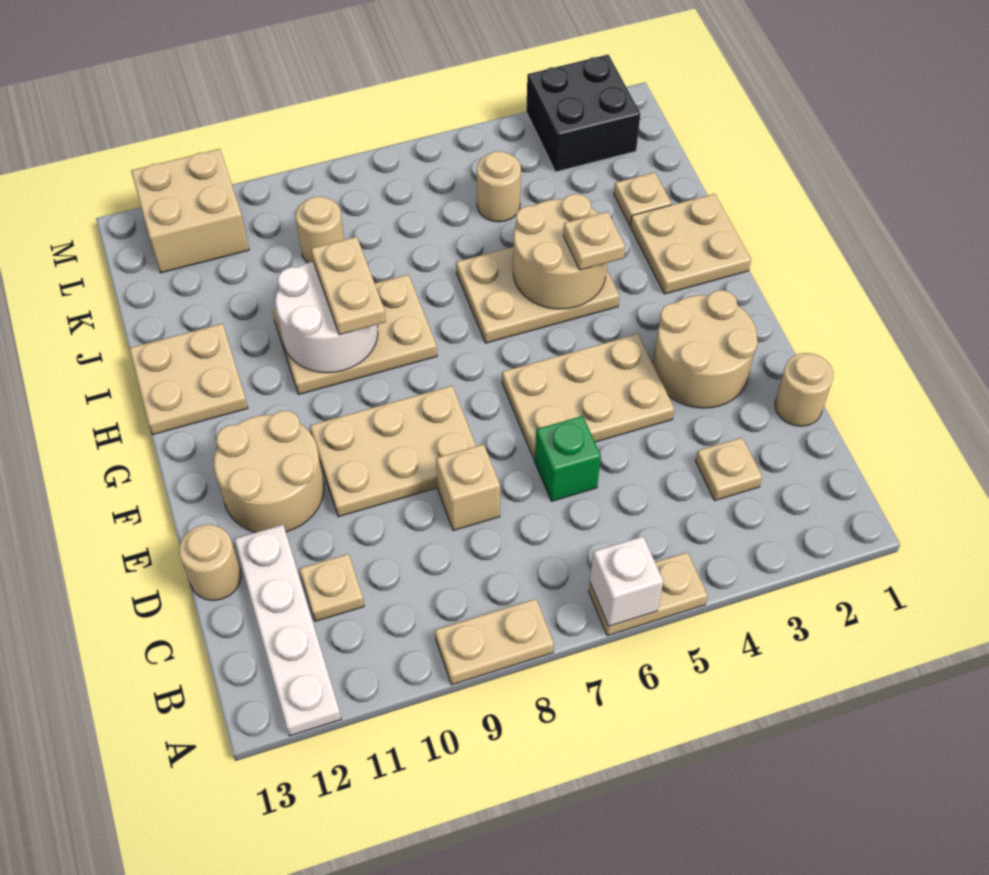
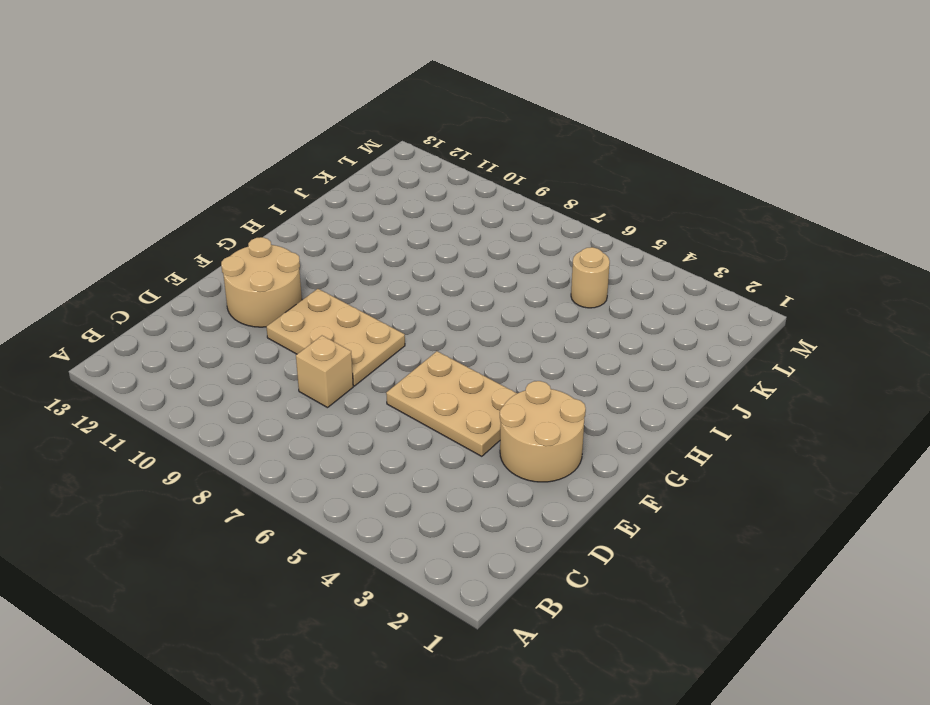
none -> tan 1x2 plate [589,552,708,636]
none -> tan 1x2 plate [435,599,554,685]
none -> white 1x4 plate [234,525,341,736]

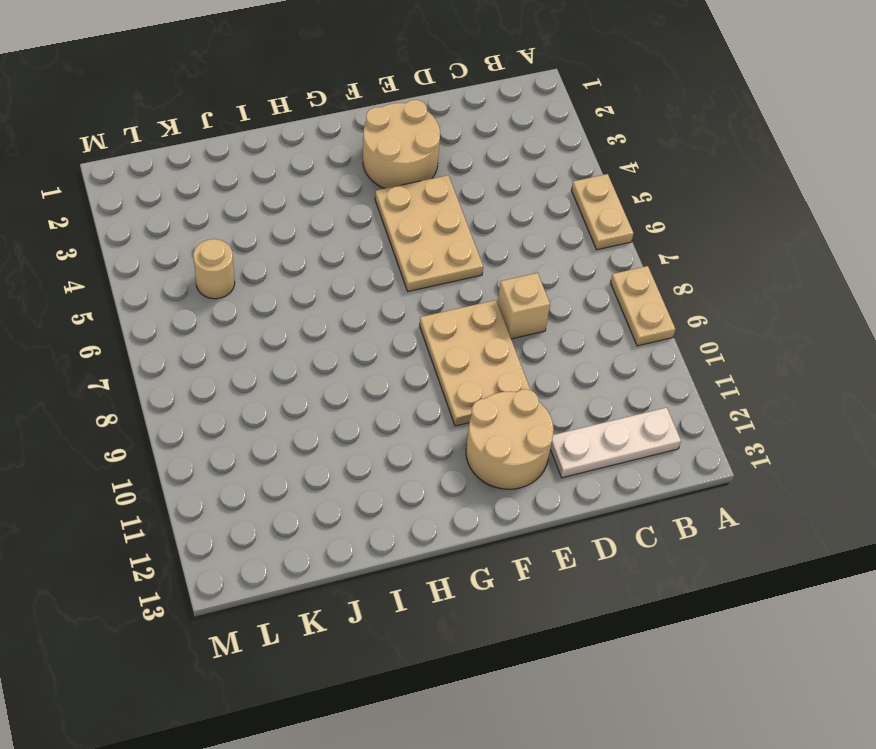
white 1x3 plate [550,408,681,478] -> white 1x4 plate [234,525,341,736]
none -> tan 1x1 plate [695,438,762,500]
none -> tan 1x1 plate [300,554,364,621]
none -> tan 1x1 round brick [775,353,833,426]

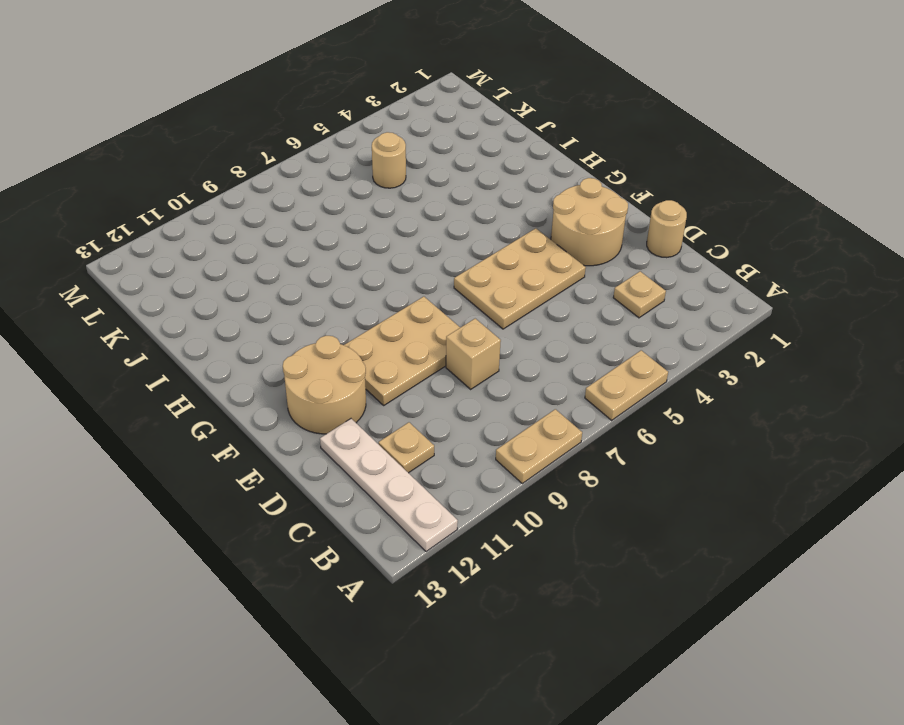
none -> green 1x1 brick [535,416,601,501]
none -> tan 1x1 round brick [179,525,241,601]
none -> tan 2x2 plate [630,194,751,294]

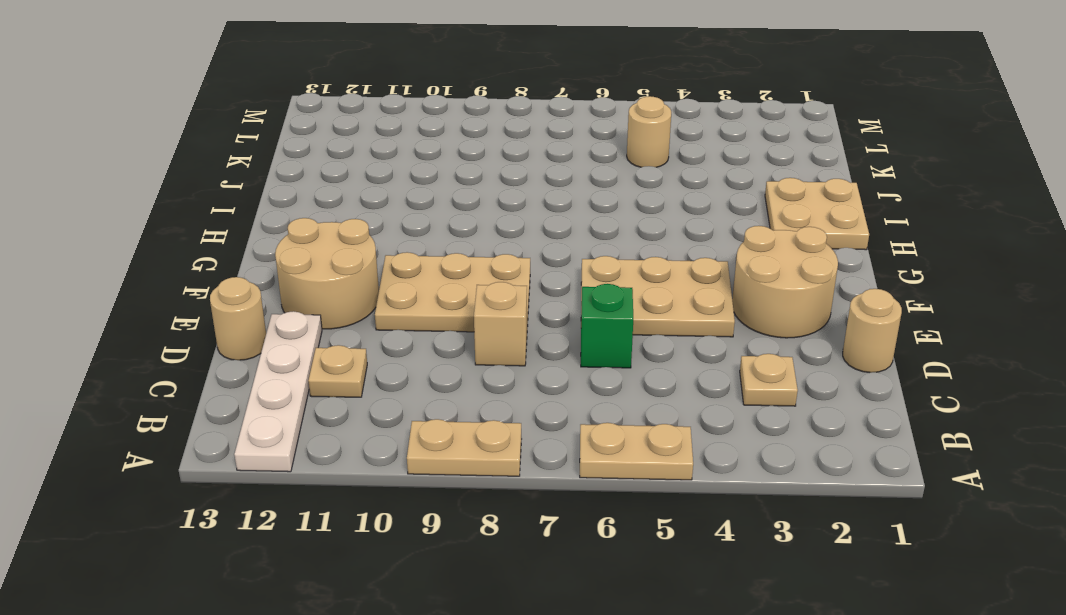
none -> tan 2x3 plate [456,247,619,343]
none -> tan 2x3 plate [273,274,437,394]
none -> tan 2x2 plate [129,323,248,434]

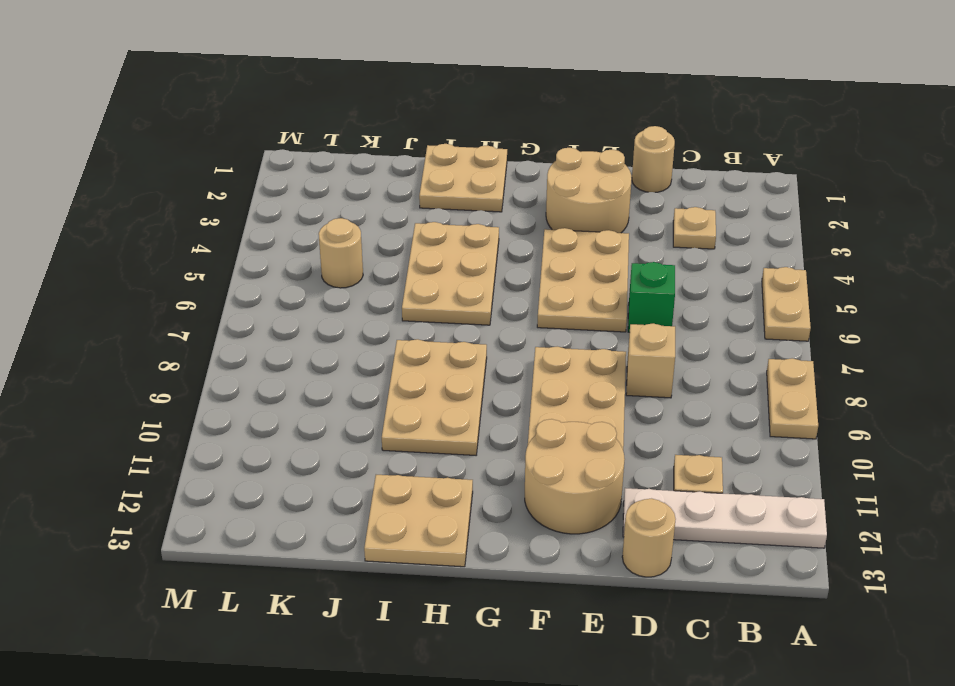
none -> tan 1x1 plate [614,172,672,225]
none -> tan 1x1 round brick [296,197,344,263]
none -> black 2x2 brick [526,55,640,172]

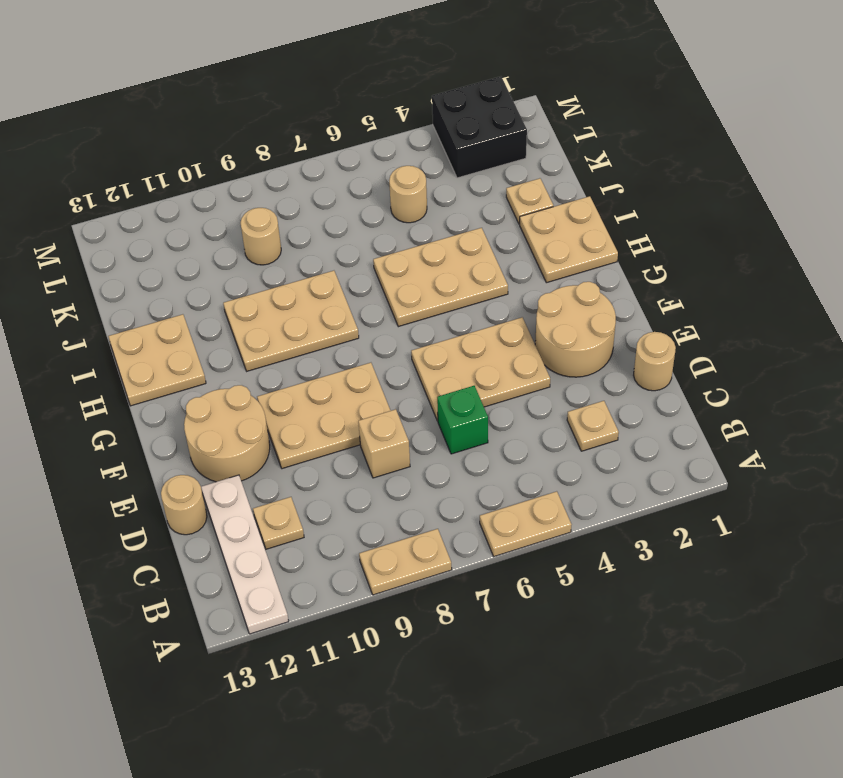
none -> tan 2x2 brick [131,149,249,273]
none -> white 1x1 brick [590,536,663,626]
none -> tan 2x2 round brick [513,194,607,309]

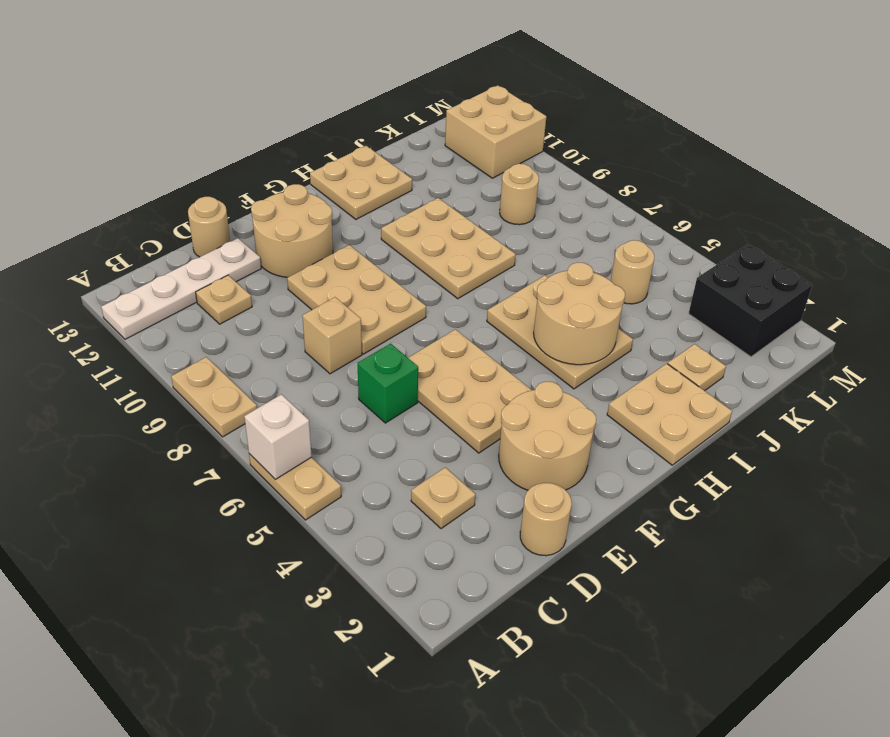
none -> white 2x2 round brick [275,261,378,373]
none -> tan 1x1 plate [563,212,625,270]
none -> tan 1x2 plate [311,237,386,335]

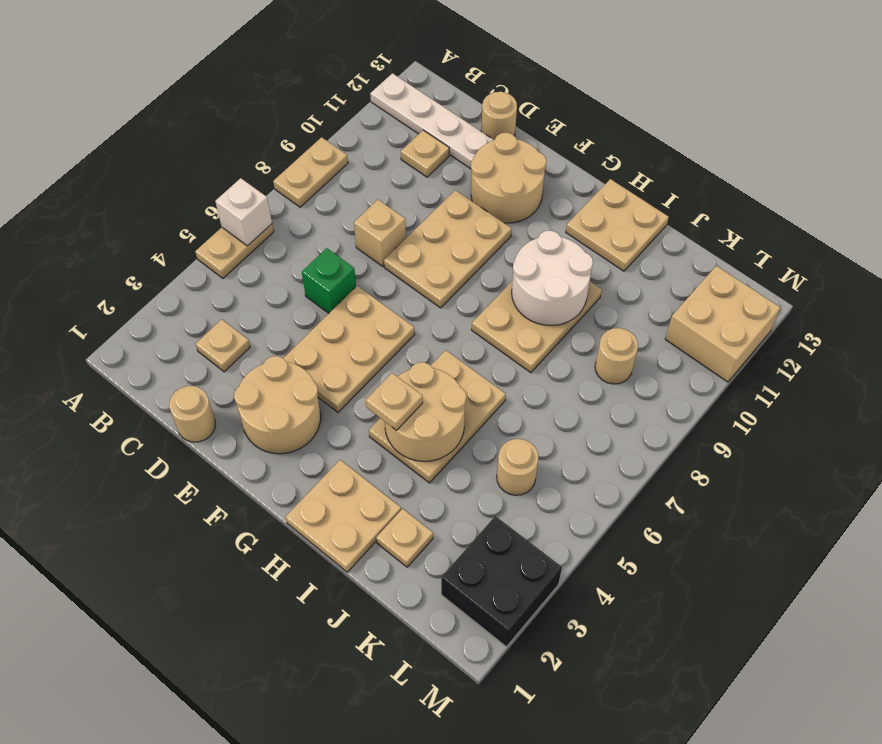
none -> tan 1x2 plate [311,237,386,335]

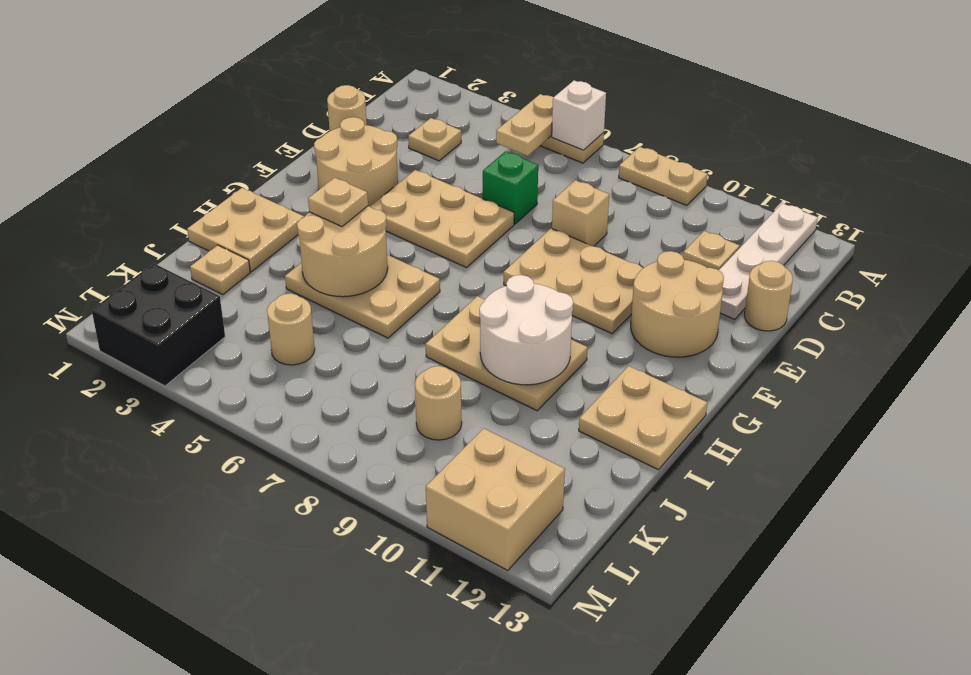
tan 1x2 plate [496,94,553,156] -> tan 1x2 plate moved to [311,237,386,335]

